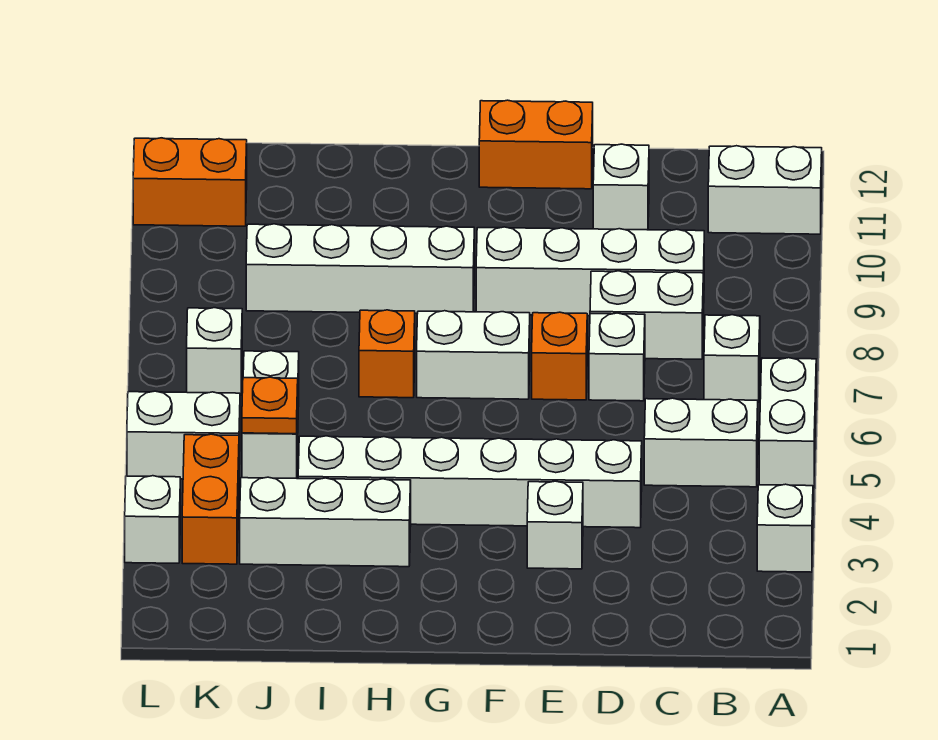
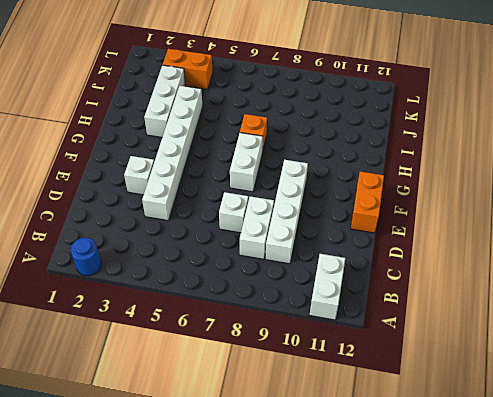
blue 1x1 round brick [71,238,101,276] -> none
none -> white 1x1 brick [757,484,813,572]
none -> white 1x2 brick [759,358,816,488]
none -> white 1x2 brick [644,398,758,487]

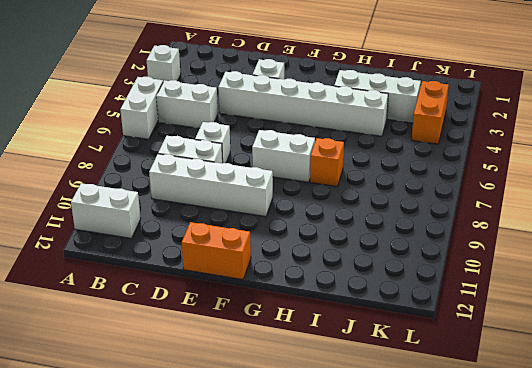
none -> white 1x1 brick [704,315,760,402]
none -> white 1x1 brick [593,144,649,230]
none -> orange 1x1 brick [532,312,587,400]

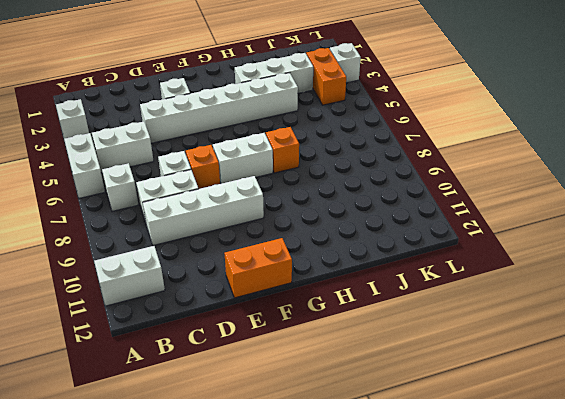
none -> white 1x1 brick [593,144,649,230]
none -> white 1x4 brick [246,224,474,313]
none -> white 1x2 brick [242,351,299,478]

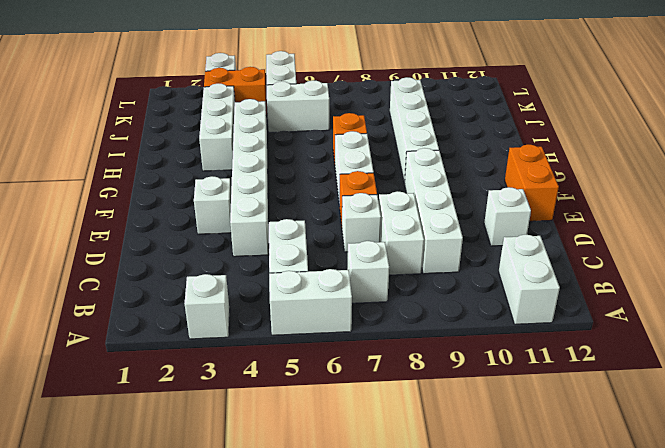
none -> white 1x1 brick [187,308,242,395]
none -> orange 1x2 brick [133,138,247,226]
none -> orange 1x1 plate [242,377,298,434]

